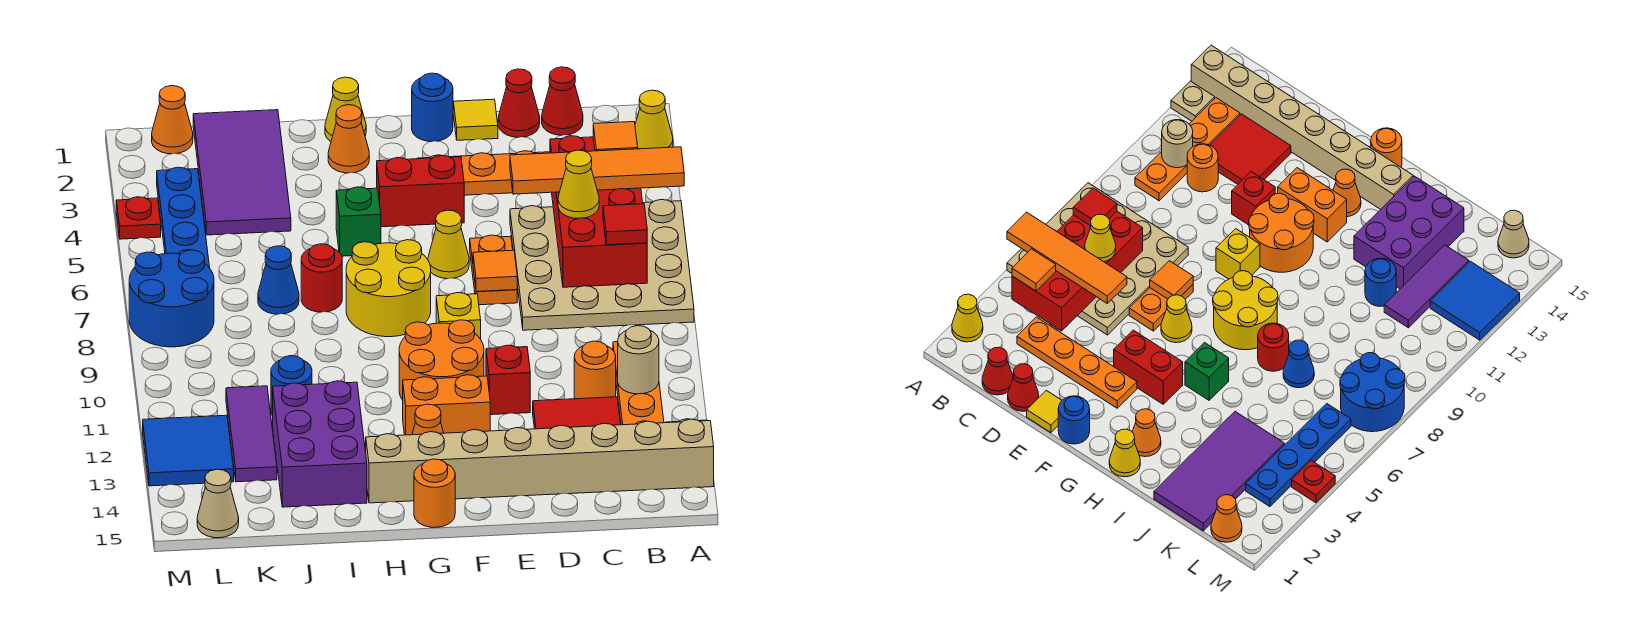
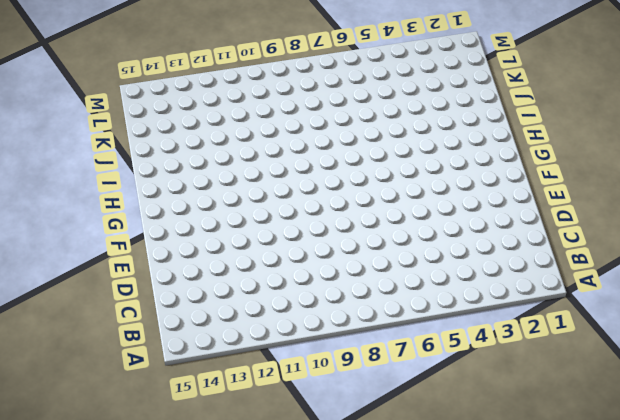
none -> yellow 1x1 cone [635,90,673,149]
none -> tan 4x4 plate [510,199,694,330]
none -> tan 1x1 plate [1171,81,1215,121]
none -> tan 1x8 brick [366,419,714,503]

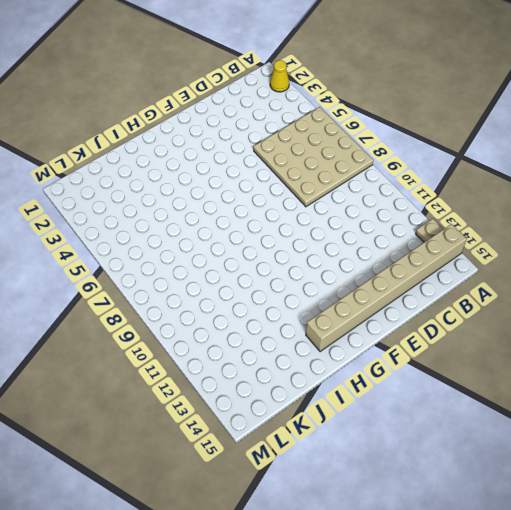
none -> orange 1x4 plate [613,342,664,425]
none -> red 1x1 cone [542,67,583,135]
none -> orange 1x4 plate [417,151,550,195]
none -> orange 1x1 round brick [574,341,616,399]

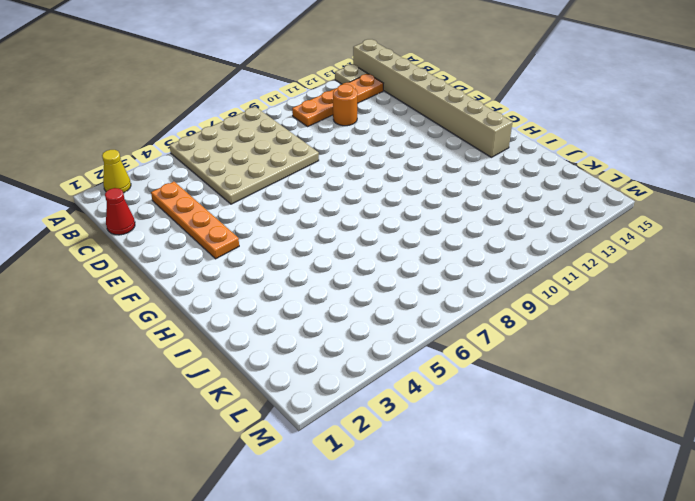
none -> red 2x2 tile [533,397,621,429]
none -> red 1x1 cone [498,69,540,137]
none -> yellow 1x1 tile [453,99,498,140]
none -> orange 1x2 plate [470,235,517,305]

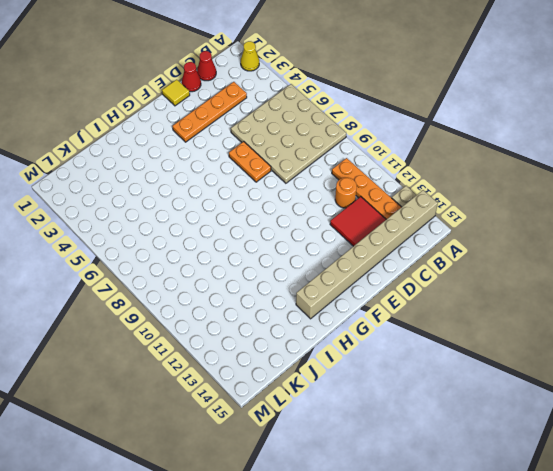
none -> red 1x1 brick [486,345,530,415]
none -> blue 1x1 round brick [412,73,453,141]
none -> red 1x2 brick [377,155,464,227]
none -> yellow 1x1 cone [428,210,469,279]

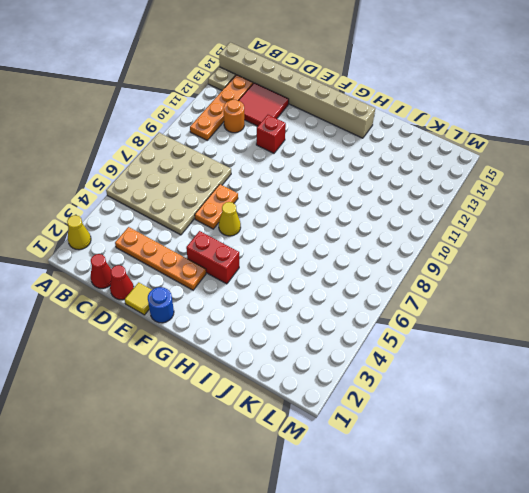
none -> yellow 1x1 brick [436,293,481,339]
none -> orange 2x2 round brick [399,320,484,400]
none -> orange 1x2 brick [403,375,490,435]
none -> yellow 2x2 round brick [346,240,431,337]

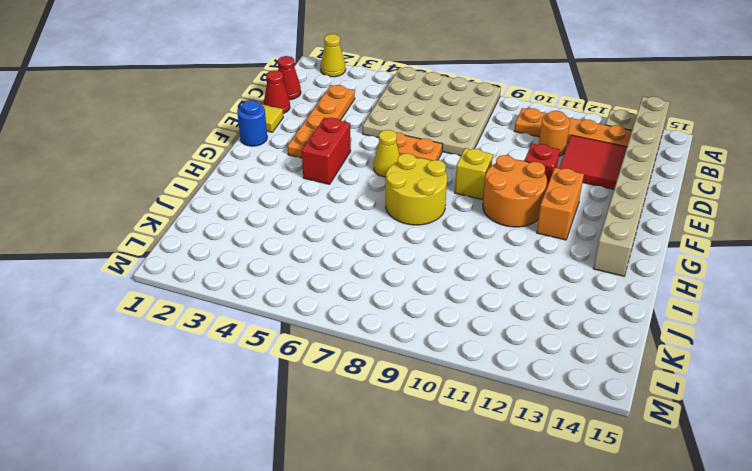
none -> orange 1x1 cone [412,404,443,435]
none -> orange 1x1 round brick [414,459,455,527]
none -> yellow 1x1 cone [325,77,366,141]
none -> orange 1x1 cone [328,105,369,173]

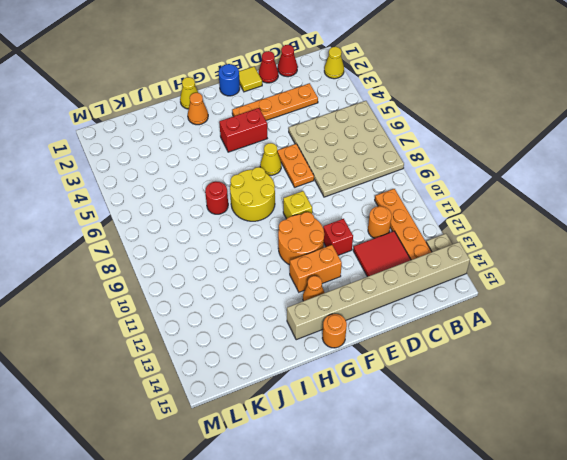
none -> green 1x1 brick [336,187,381,256]
none -> purple 2x3 brick [273,381,367,507]
none -> purple 2x4 tile [193,110,291,235]
none -> blue 1x1 cone [258,246,299,314]

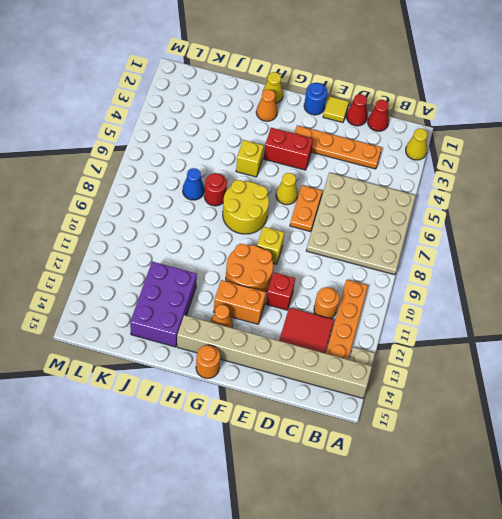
yellow 1x1 brick [236,140,264,177] -> green 1x1 brick [336,187,381,256]
none -> purple 2x4 tile [193,110,291,235]
none -> blue 1x1 round brick [271,356,312,416]
none -> purple 1x3 tile [226,386,277,482]
none -> orange 1x1 cone [152,86,193,154]

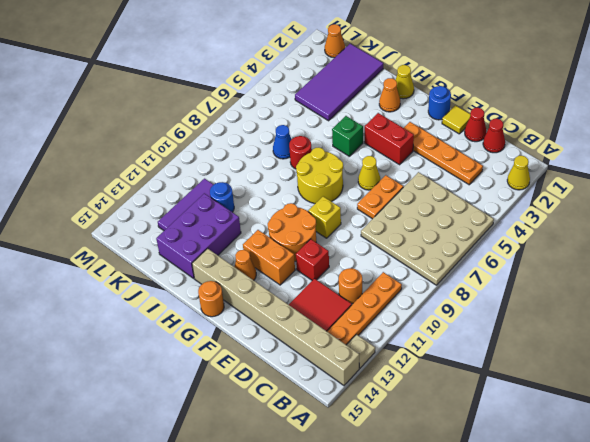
none -> blue 1x4 plate [157,167,210,268]
none -> blue 2x2 round brick [129,250,214,347]
none -> blue 2x2 tile [143,415,234,486]
none -> tan 1x1 cone [197,469,239,538]

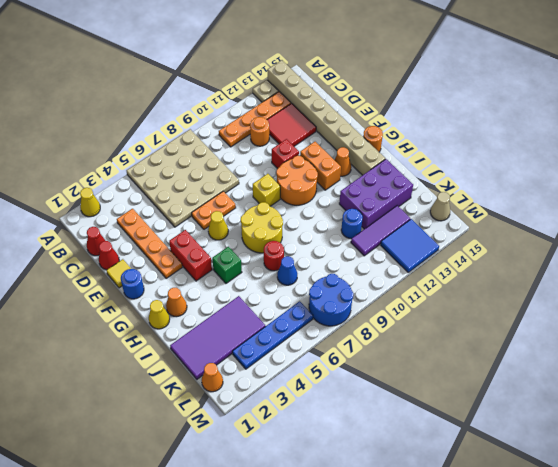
none -> red 1x1 plate [116,197,161,239]
none -> red 2x4 brick [550,136,647,287]
none -> tan 1x1 round brick [618,326,659,394]
none -> orange 1x1 tile [473,250,517,292]

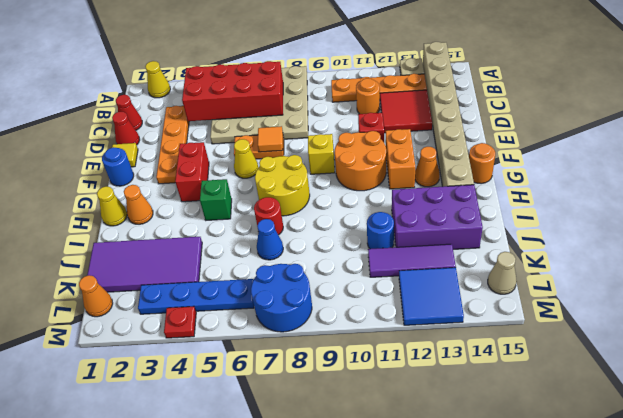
none -> tan 1x1 round brick [618,326,659,394]
none -> orange 1x4 tile [510,147,684,194]
none -> orange 1x1 tile [593,122,638,151]
none -> red 1x1 tile [603,204,647,245]

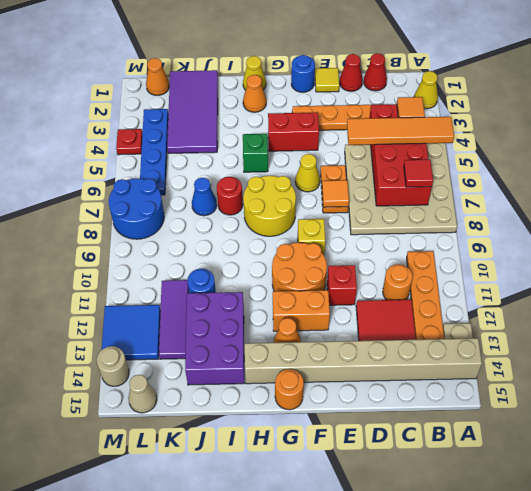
tan 1x1 round brick [97,346,129,386] -> tan 1x1 round brick moved to [618,326,659,394]
none -> yellow 1x1 cone [558,150,599,219]

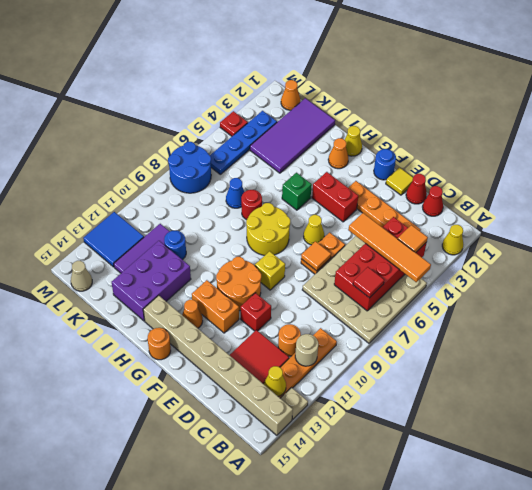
yellow 1x1 cone [264,366,286,397] -> yellow 1x1 cone moved to [558,150,599,219]

